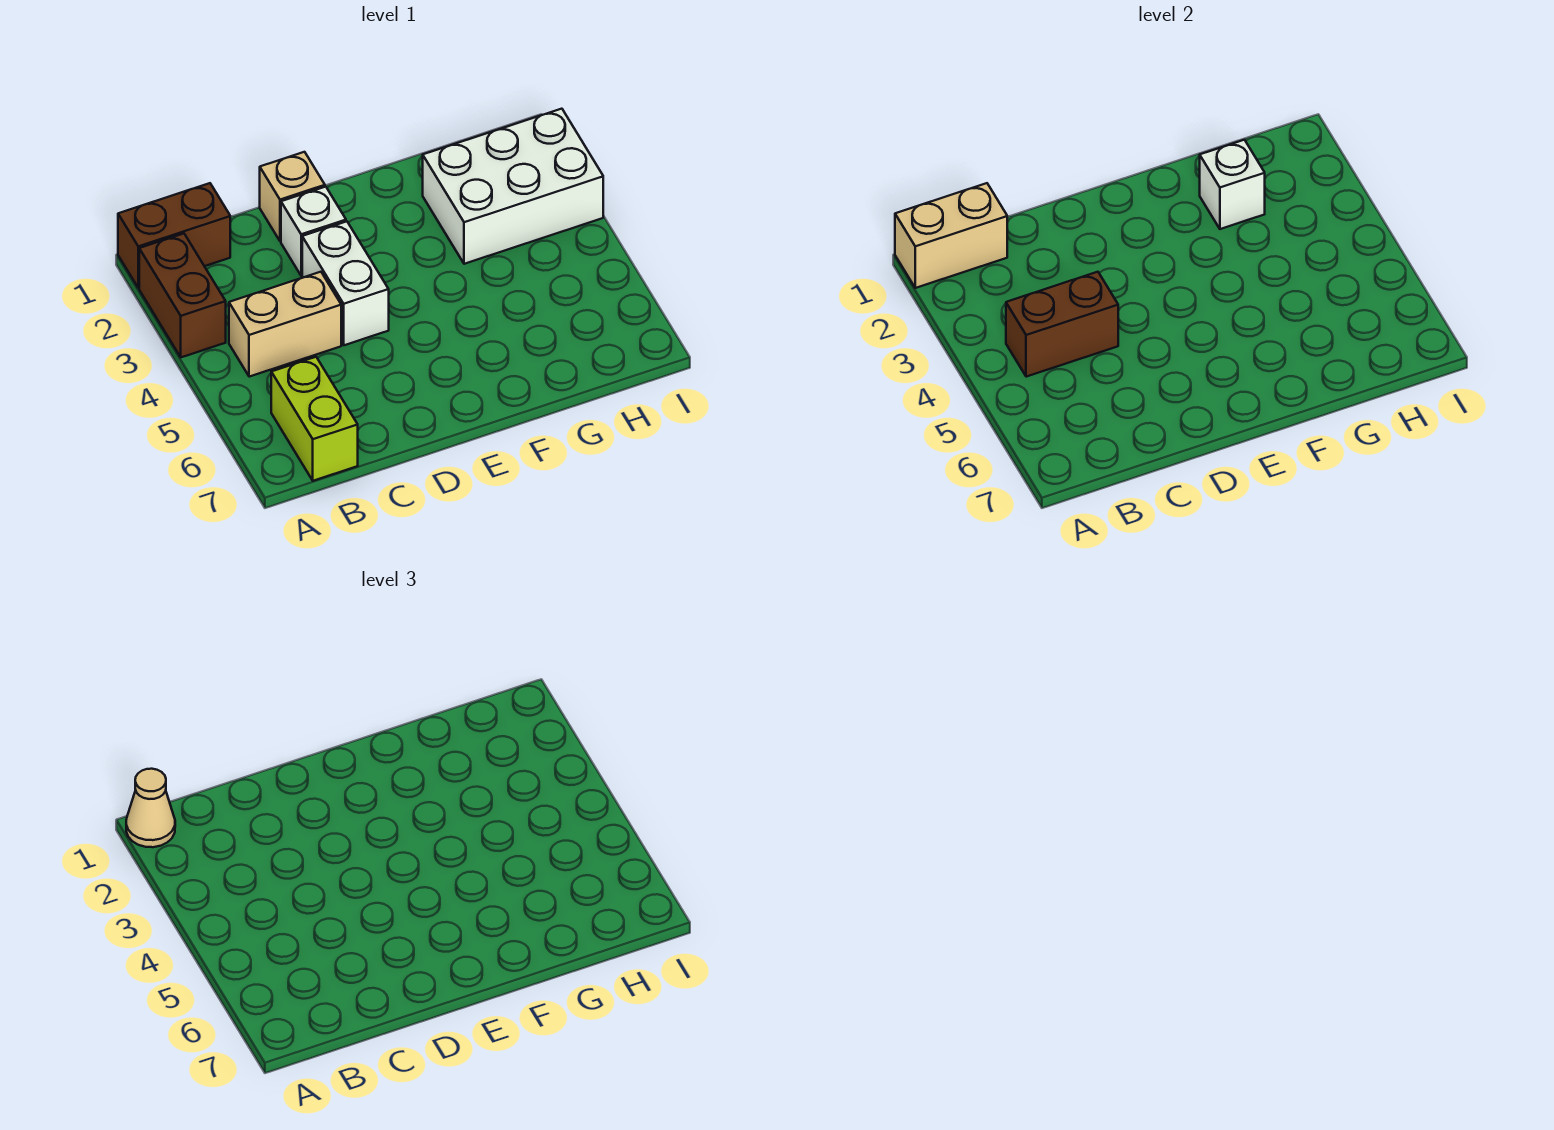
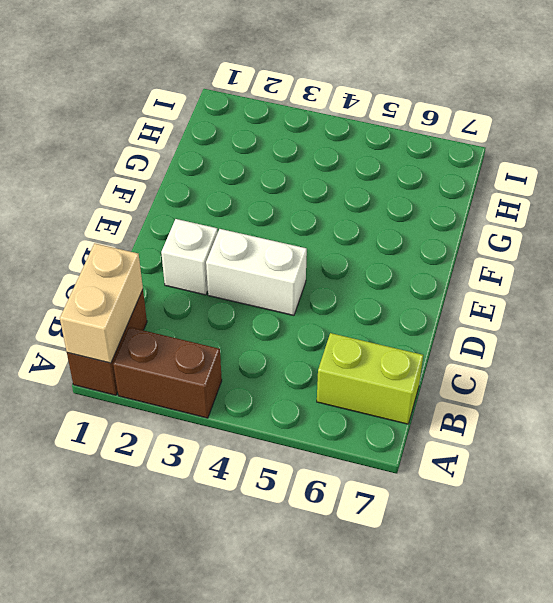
none -> tan 1x2 brick [229,272,341,377]
none -> tan 1x1 brick [260,152,325,241]
none -> white 2x3 brick [423,109,603,264]

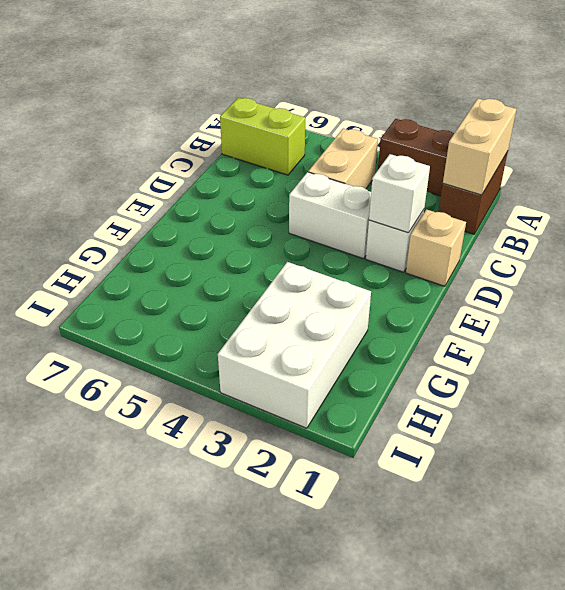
white 1x1 brick [369,154,430,233] -> white 1x1 brick moved to [1200,140,1265,229]
none -> brown 1x2 brick [1006,272,1118,377]
none -> tan 1x1 cone [126,769,175,847]

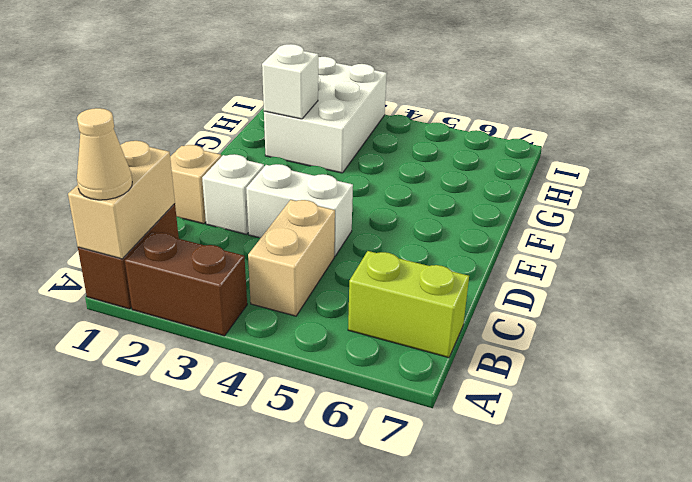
none -> brown 1x2 brick [1006,272,1118,377]

